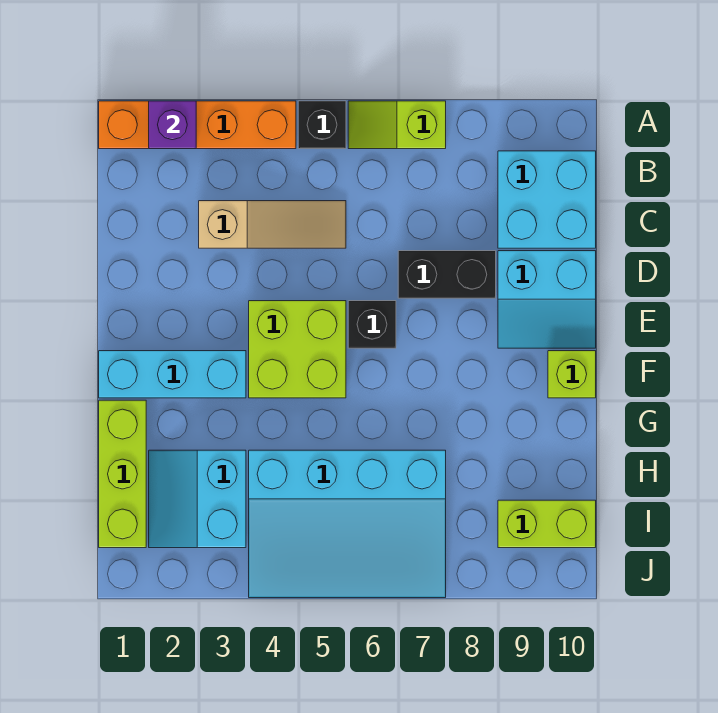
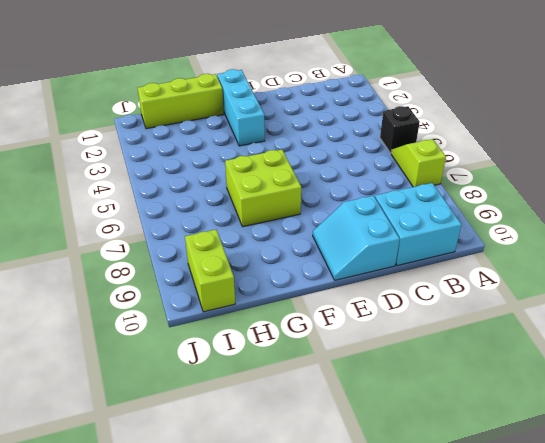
lime 2x2 brick [225,150,301,227] -> lime 2x2 brick moved to [249,301,346,398]
none -> orange 1x4 brick [99,101,296,149]
none -> tan 1x3 slope [199,201,346,248]
none -> black 1x2 brick [398,251,496,298]

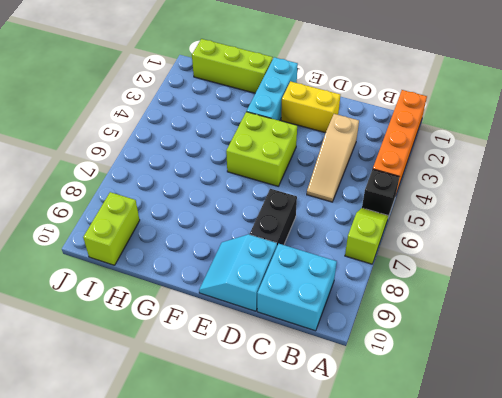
yellow 1x2 brick [281,81,340,133] -> none
none -> black 1x1 brick [348,301,396,348]
none -> lime 1x1 brick [548,351,596,398]
none -> cyan 2x2 slope [149,450,246,548]

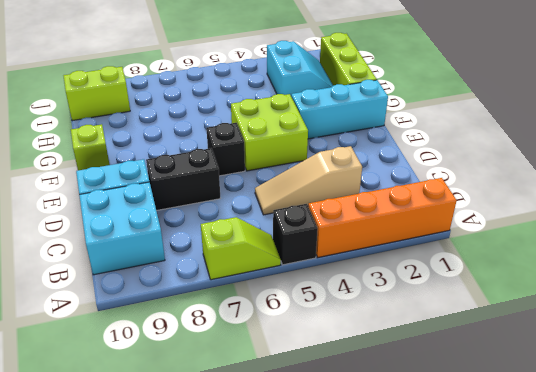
none -> cyan 3x4 slope [249,450,446,598]
none -> purple 1x1 brick [149,101,196,149]

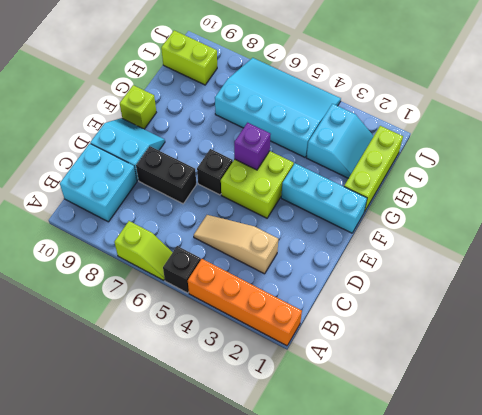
purple 1x1 brick [234,123,271,170] -> purple 1x1 brick moved to [149,101,196,149]

